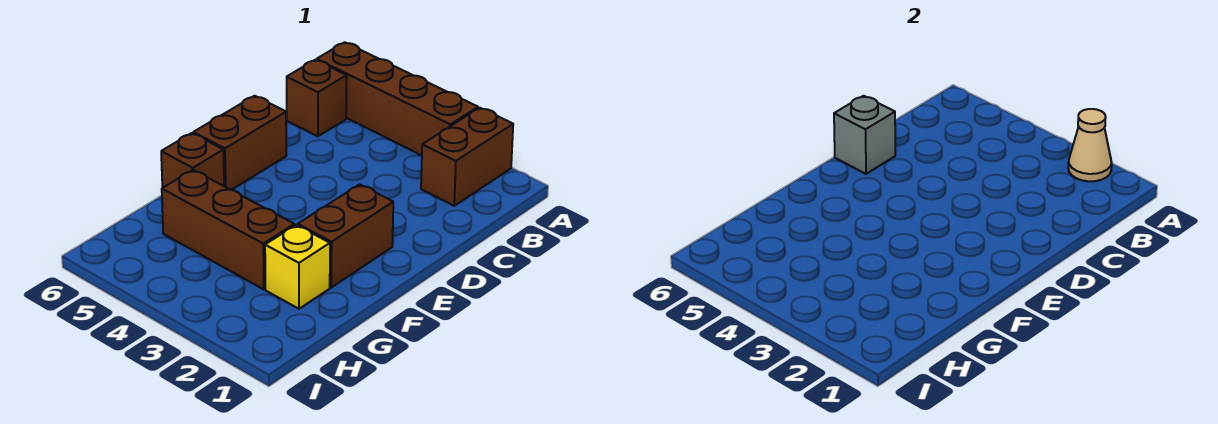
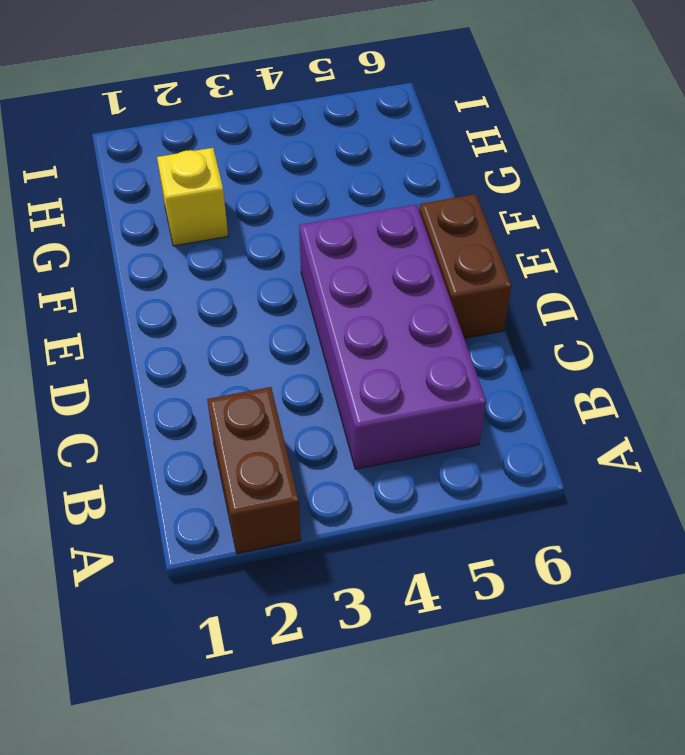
purple 2x4 brick [299,204,486,469] -> none
none -> brown 1x4 brick [317,42,478,155]
none -> brown 1x1 brick [287,60,347,136]

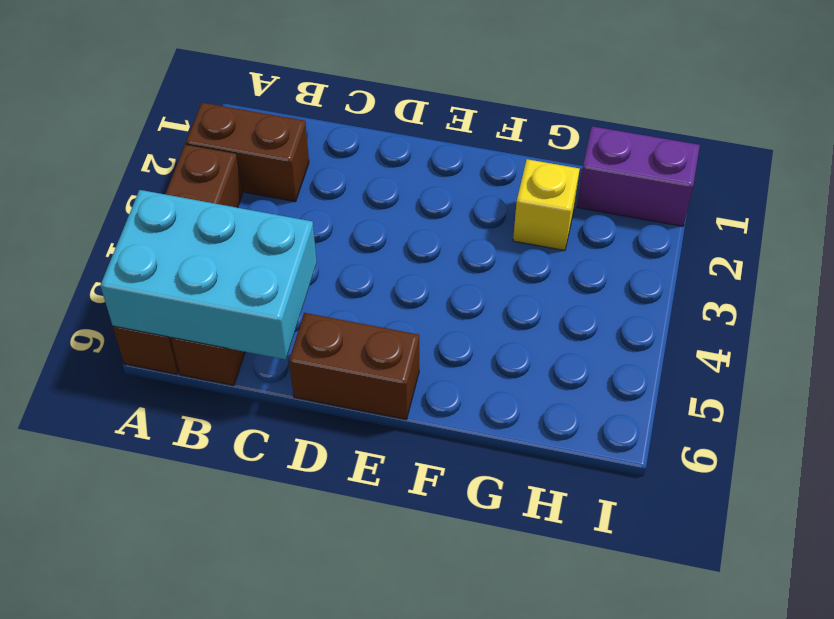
cyan 2x3 brick [100,190,317,360] -> none
purple 1x2 brick [577,126,700,226] -> none
none -> brown 1x2 brick [298,184,393,287]
none -> brown 1x1 brick [161,133,224,188]

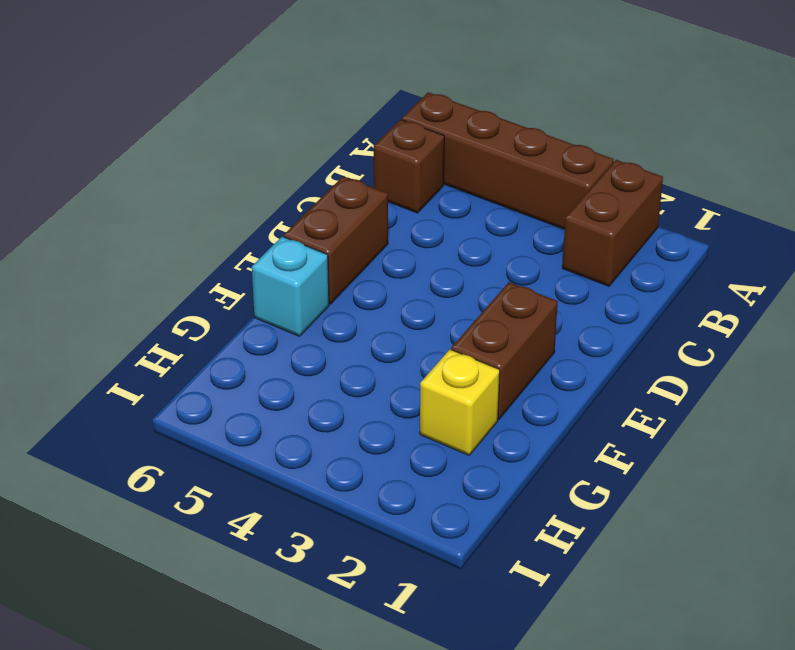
cyan 1x1 brick [252,237,329,336] -> brown 1x1 brick [161,133,224,188]
none -> brown 1x3 brick [162,170,294,289]
none -> tan 1x1 cone [1068,109,1112,181]

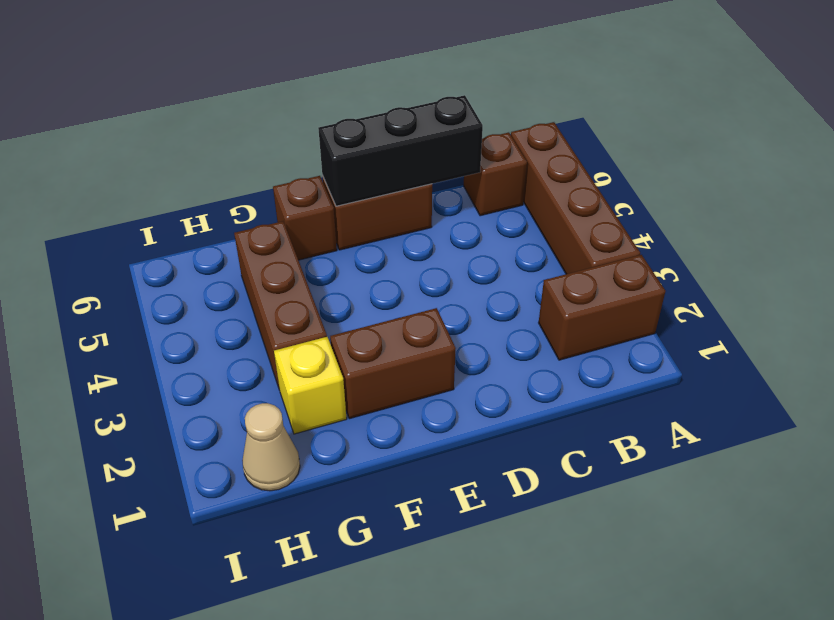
black 1x3 brick [318,95,483,206] -> grey 1x1 brick [834,96,895,174]
tan 1x1 cone [242,403,300,491] -> tan 1x1 cone moved to [1068,109,1112,181]

